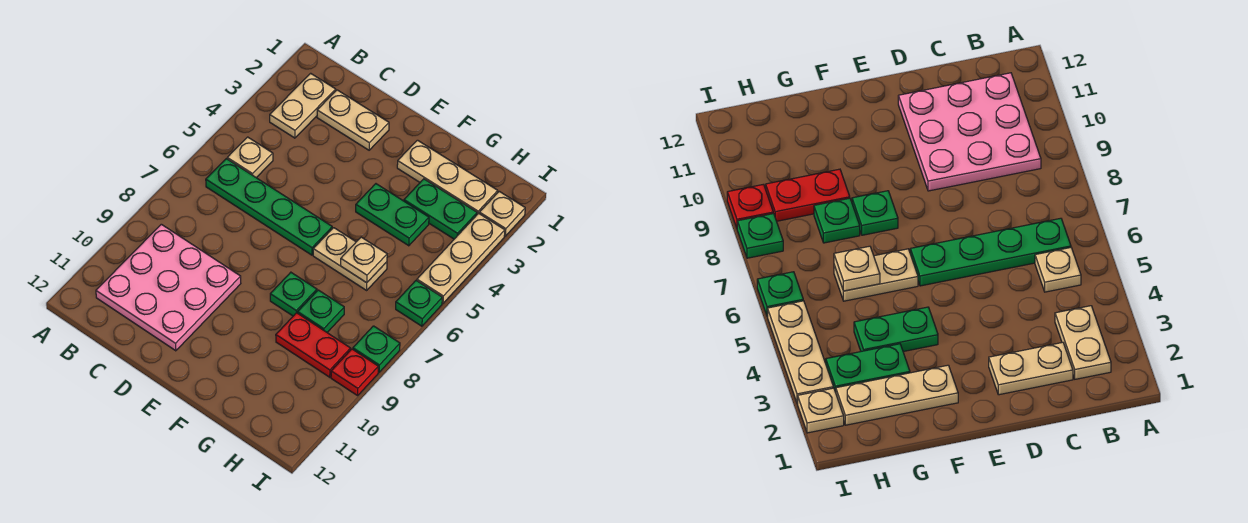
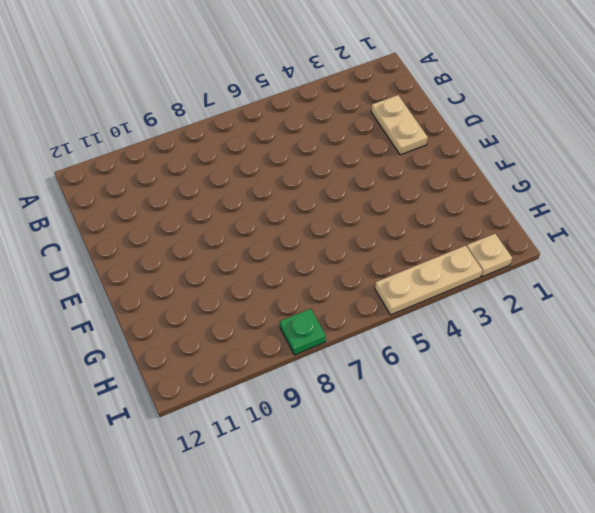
none -> tan 1x2 plate [270,73,336,138]
none -> tan 1x1 plate [227,137,273,178]
none -> green 1x4 plate [206,159,332,255]

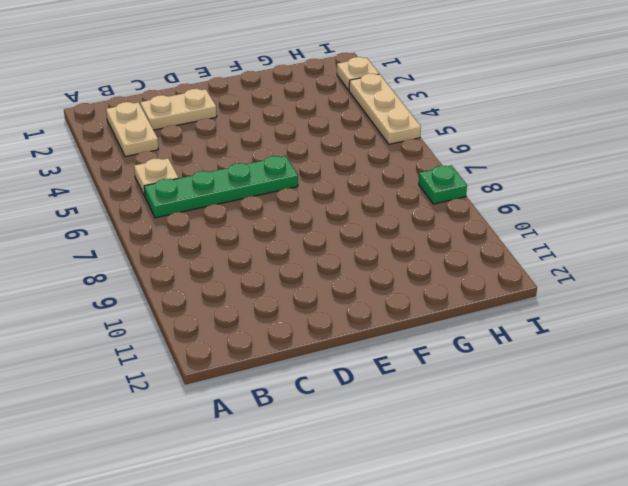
none -> pink 3x3 plate [96,224,241,351]
none -> tan 1x3 plate [397,140,498,214]
none -> green 1x2 plate [356,184,429,246]

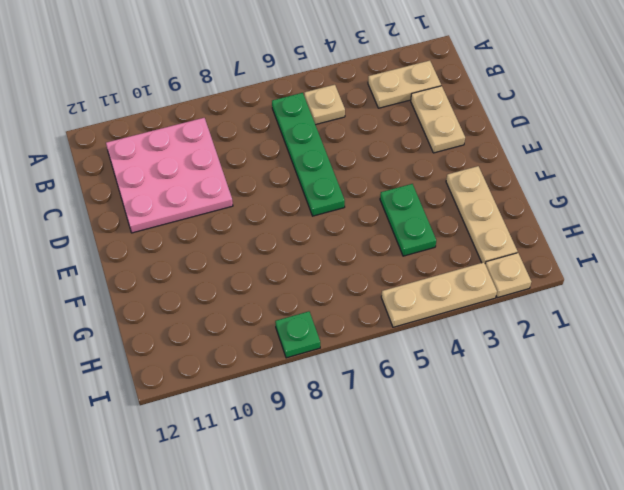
none -> tan 1x2 plate [313,228,387,290]
none -> green 1x1 plate [270,272,317,316]
none -> green 1x2 plate [404,179,477,239]

